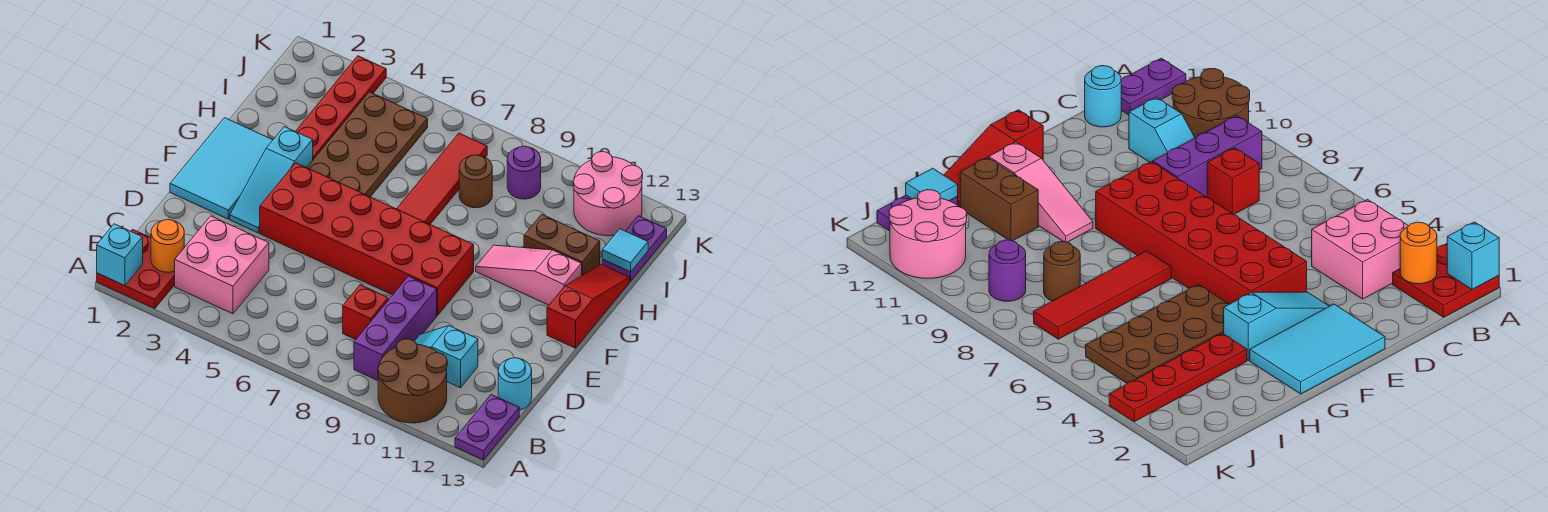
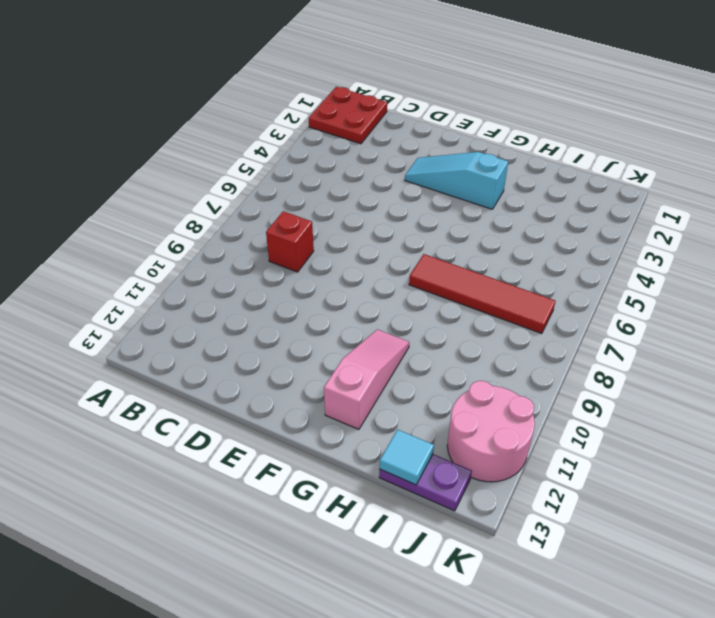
none -> brown 2x2 round brick [378,339,447,423]
none -> purple 1x2 plate [455,395,519,460]
none -> pink 2x2 brick [175,216,269,314]

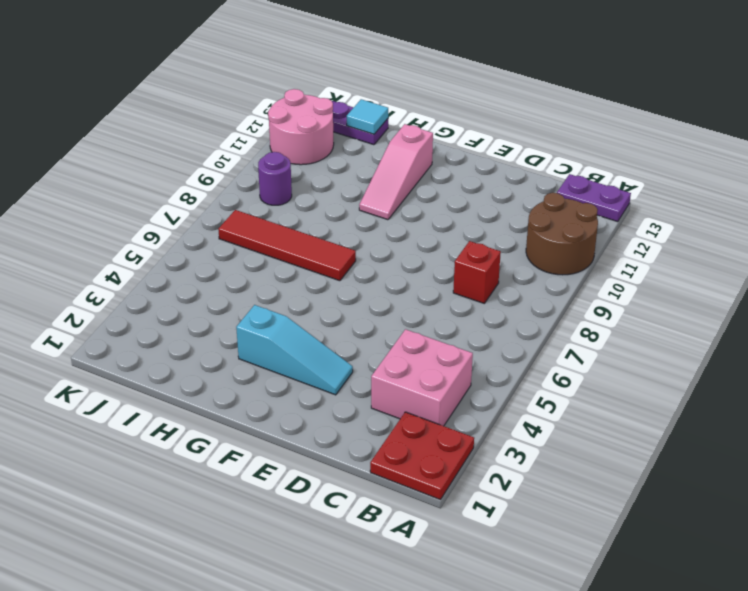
none -> purple 1x3 brick [354,276,437,380]
none -> cyan 1x2 slope [414,326,478,388]
none -> cyan 1x1 round brick [498,358,532,410]

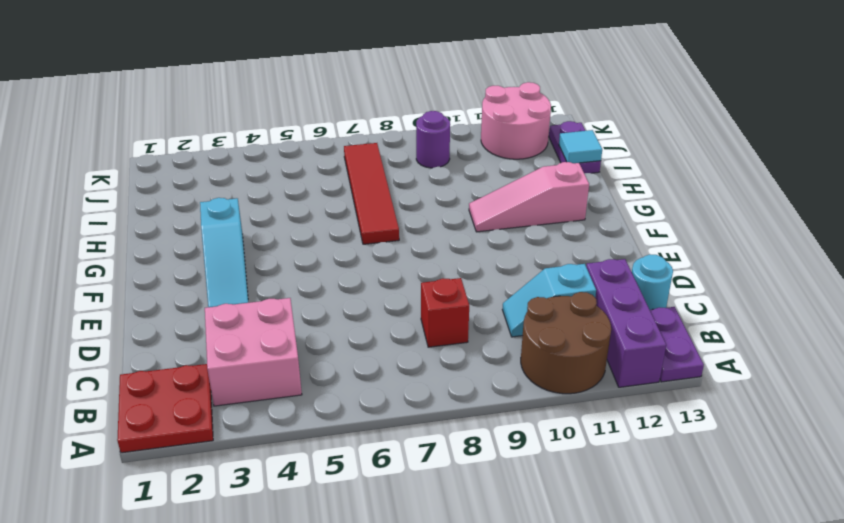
purple 1x3 brick [586,259,666,387] -> purple 1x3 brick moved to [354,276,437,380]
none -> cyan 2x3 tile [170,118,273,219]
none -> red 2x6 brick [260,163,474,315]
none -> red 1x3 slope [547,264,630,348]

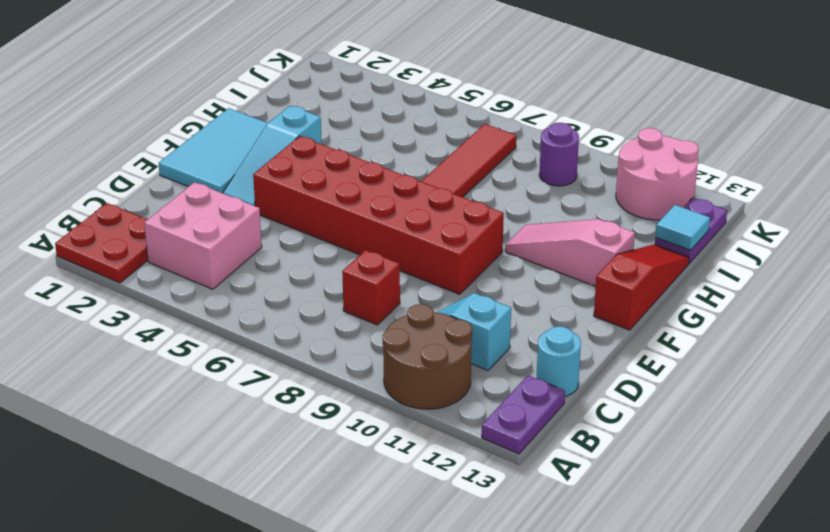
none -> purple 1x3 brick [354,276,437,380]
none -> brown 2x4 plate [307,92,428,197]
none -> red 1x4 plate [296,56,386,159]

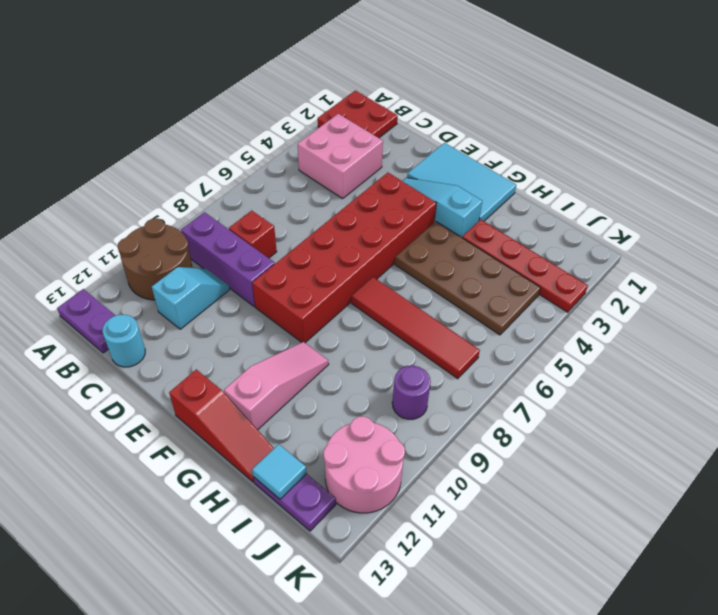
none -> brown 1x2 brick [524,214,600,275]
none -> brown 1x1 round brick [459,155,492,208]
none -> cyan 1x1 brick [97,224,143,286]

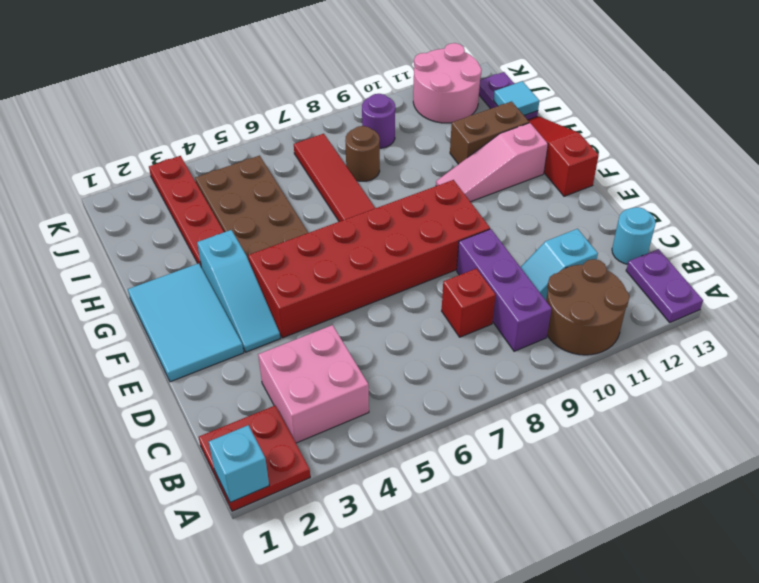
none -> orange 1x1 round brick [151,220,184,272]

